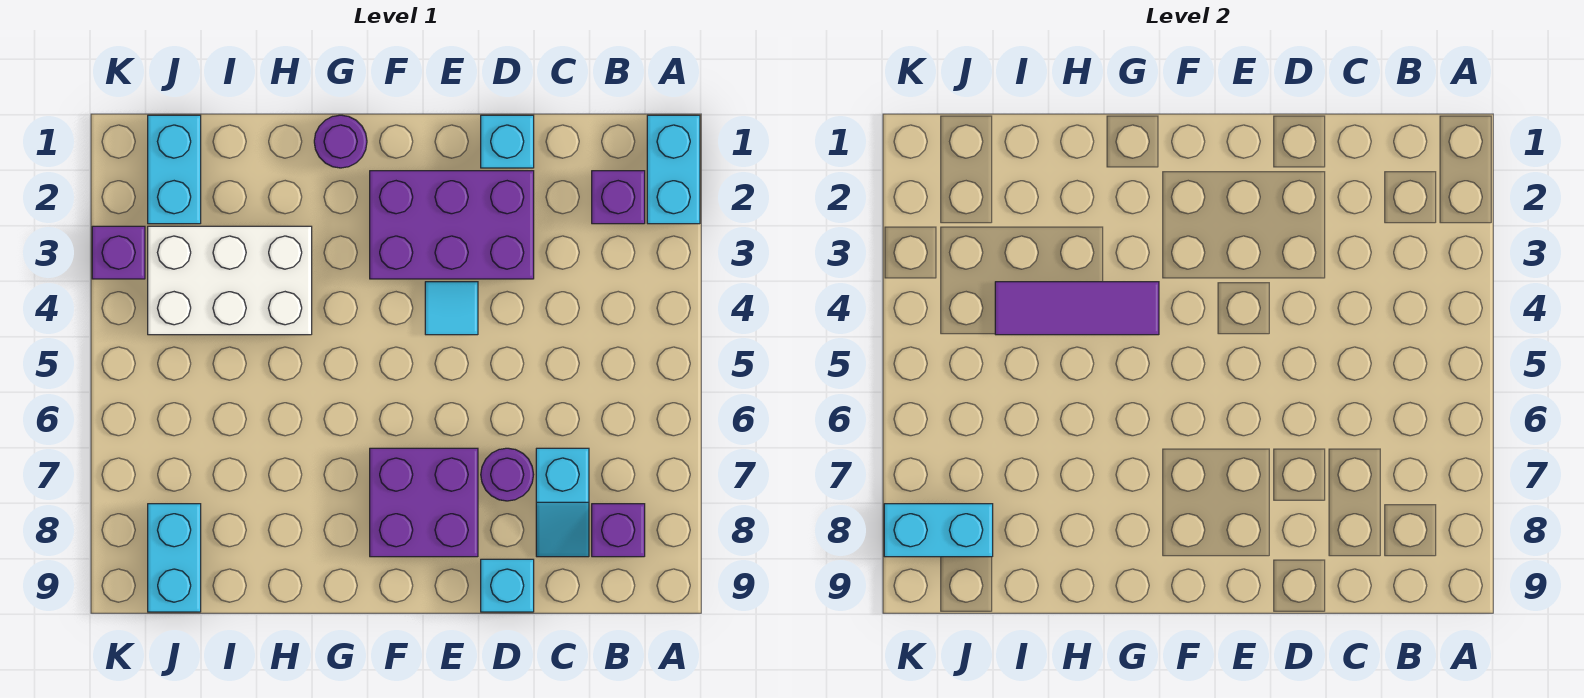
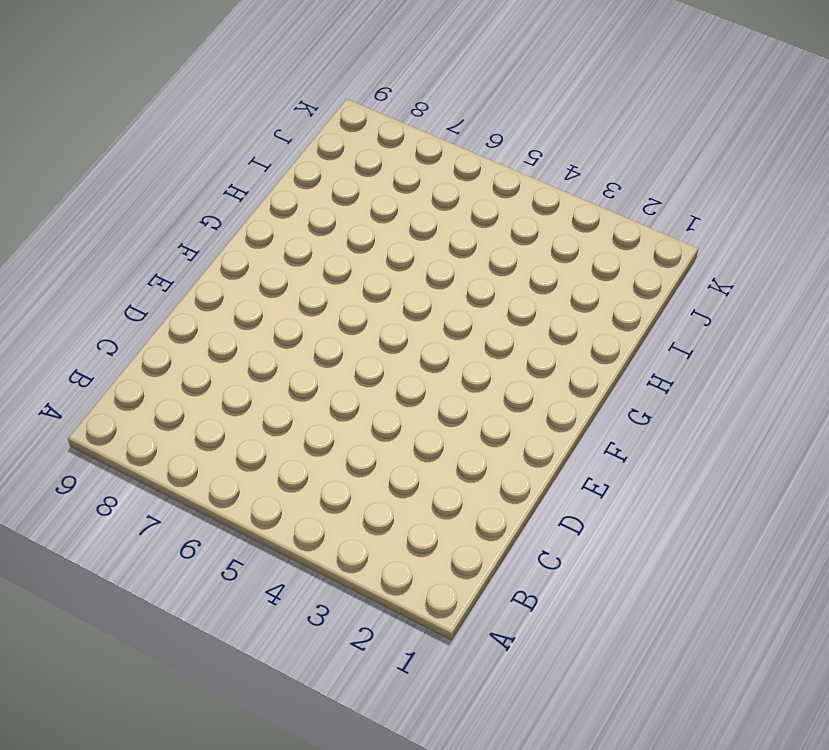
none -> cyan 1x2 brick [647,115,700,224]
none -> purple 1x1 brick [592,171,645,224]
none -> purple 1x1 brick [592,504,645,557]

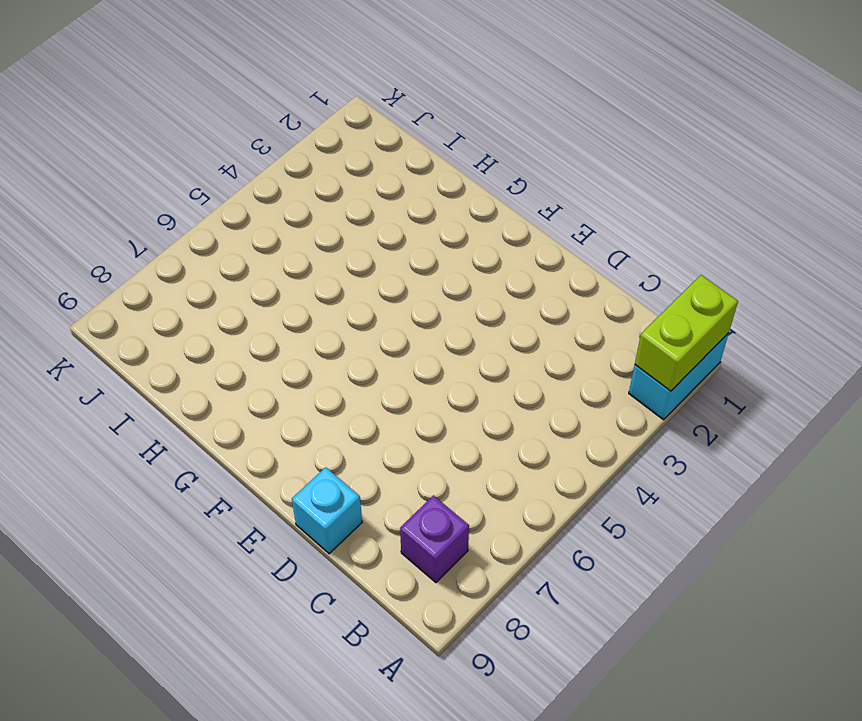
lime 1x2 brick [635,275,738,391] -> none
none -> purple 1x1 brick [592,171,645,224]
none -> cyan 1x2 slope [536,448,589,557]
none -> cyan 1x1 brick [481,115,534,168]

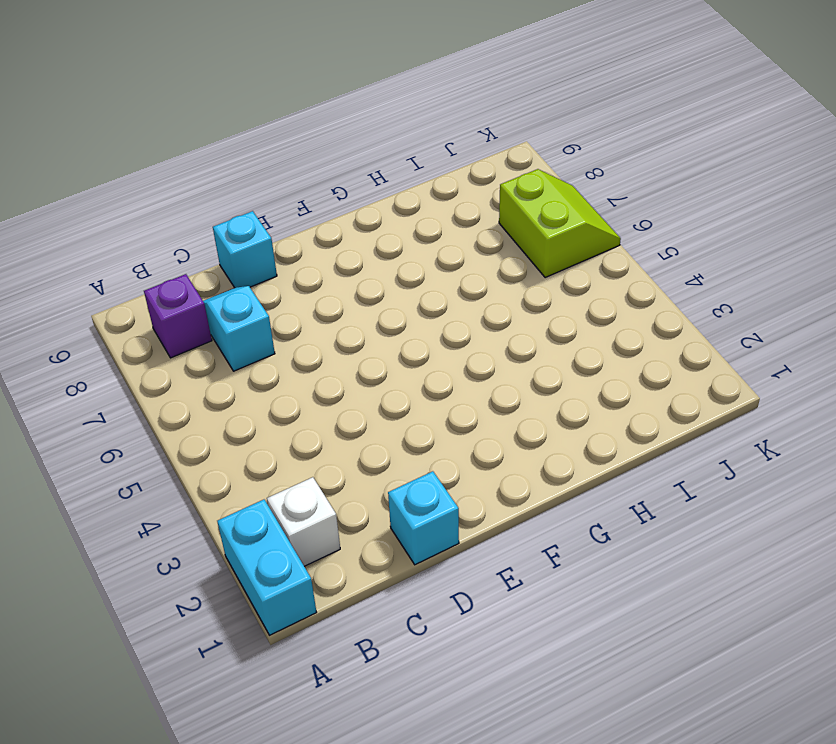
white 1x1 brick [267,477,340,566] -> purple 1x1 brick [592,171,645,224]
lime 2x2 slope [499,169,621,278] -> none
none -> purple 2x3 brick [370,171,534,279]
none -> purple 1x1 round brick [481,448,534,501]
none -> cyan 1x1 tile [425,282,478,335]

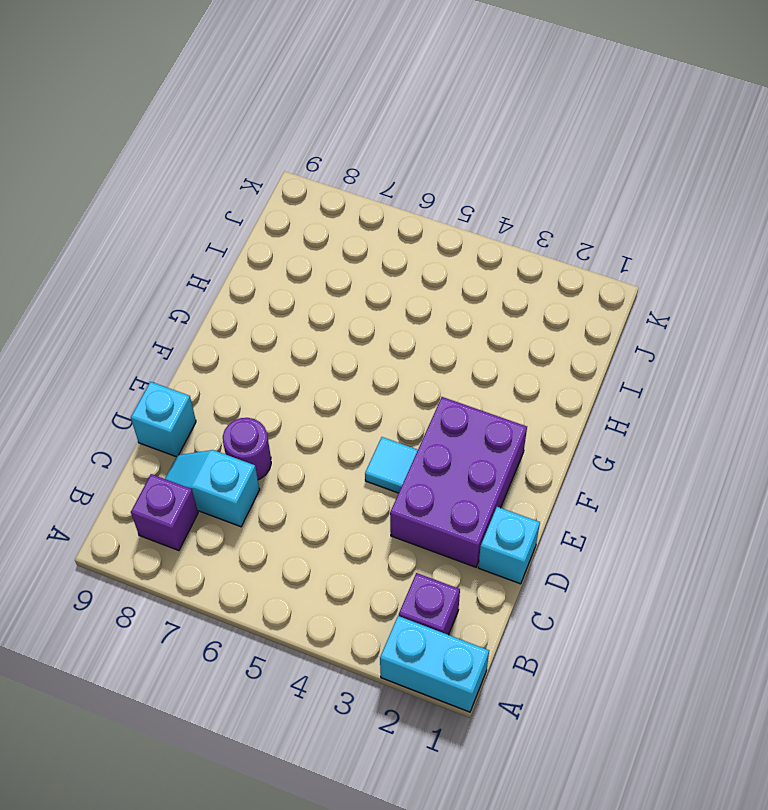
none -> purple 2x2 brick [370,448,478,557]
none -> purple 1x1 round brick [314,115,367,168]
none -> white 2x3 brick [148,226,312,335]

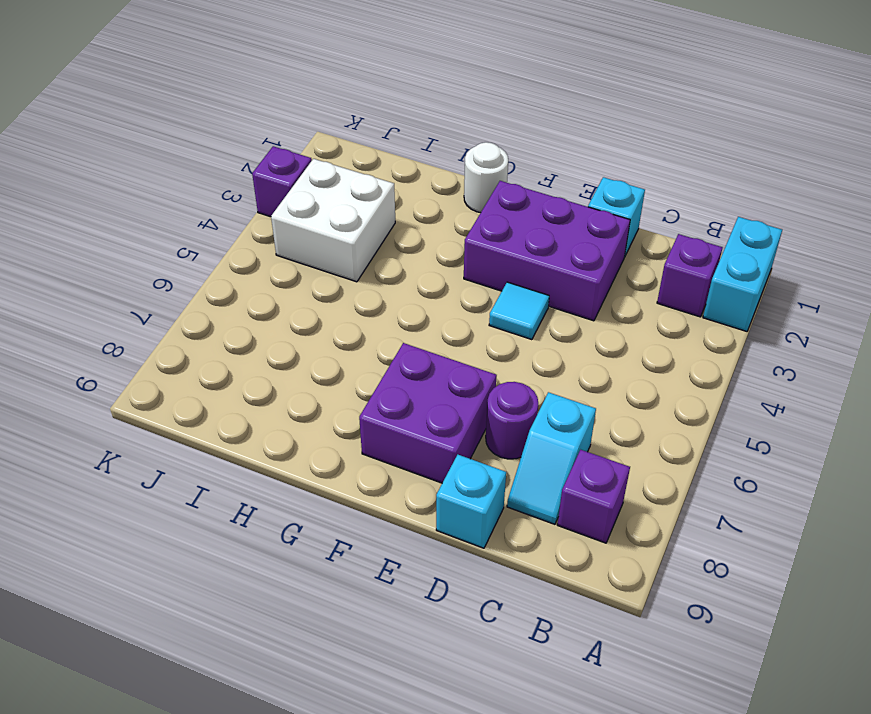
white 1x1 round brick [464,142,508,213] -> purple 1x1 round brick [314,115,367,168]
white 2x2 brick [271,159,395,282] -> white 2x3 brick [148,226,312,335]
none -> cyan 1x2 brick [148,115,201,224]
none -> cyan 1x2 brick [148,504,201,612]
none -> purple 1x3 tile [995,282,1159,335]

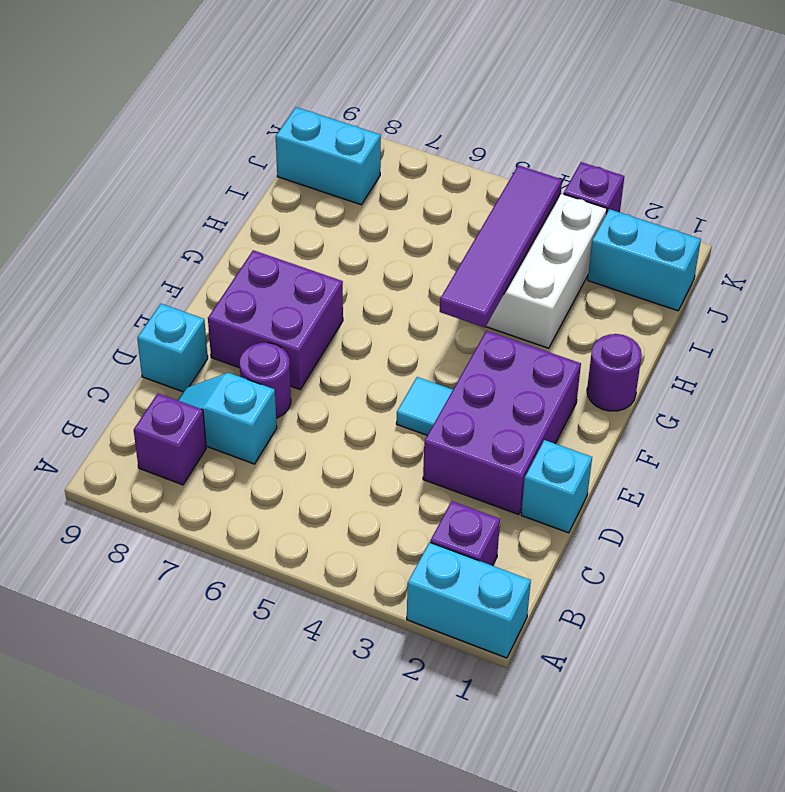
purple 1x4 tile [440,165,562,328] -> purple 1x3 tile [995,282,1159,335]
none -> cyan 1x2 brick [884,504,993,557]

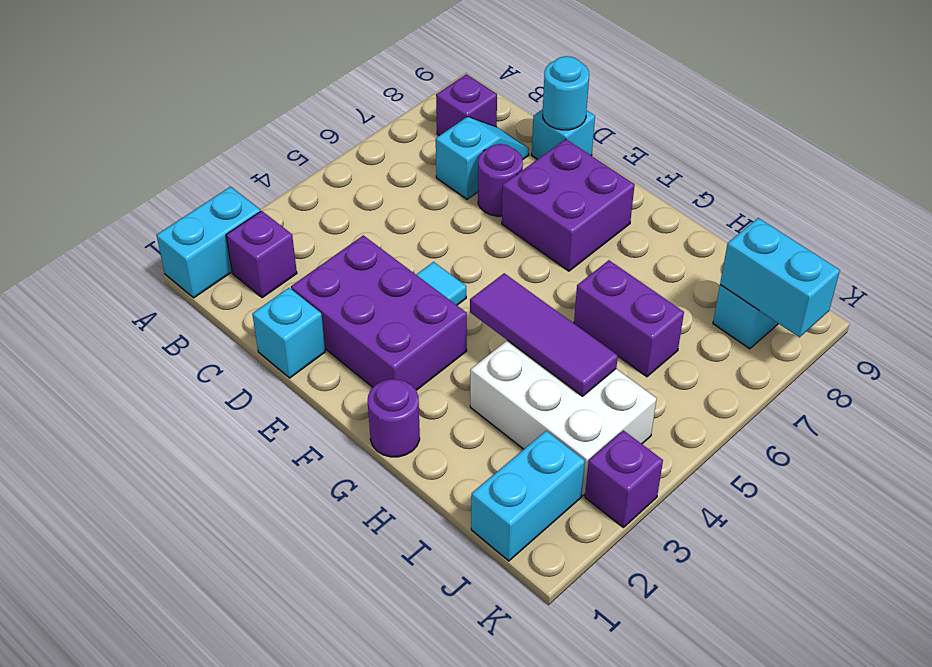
cyan 1x1 round brick [543,56,589,130] -> none
purple 1x2 brick [574,260,684,377] -> none

